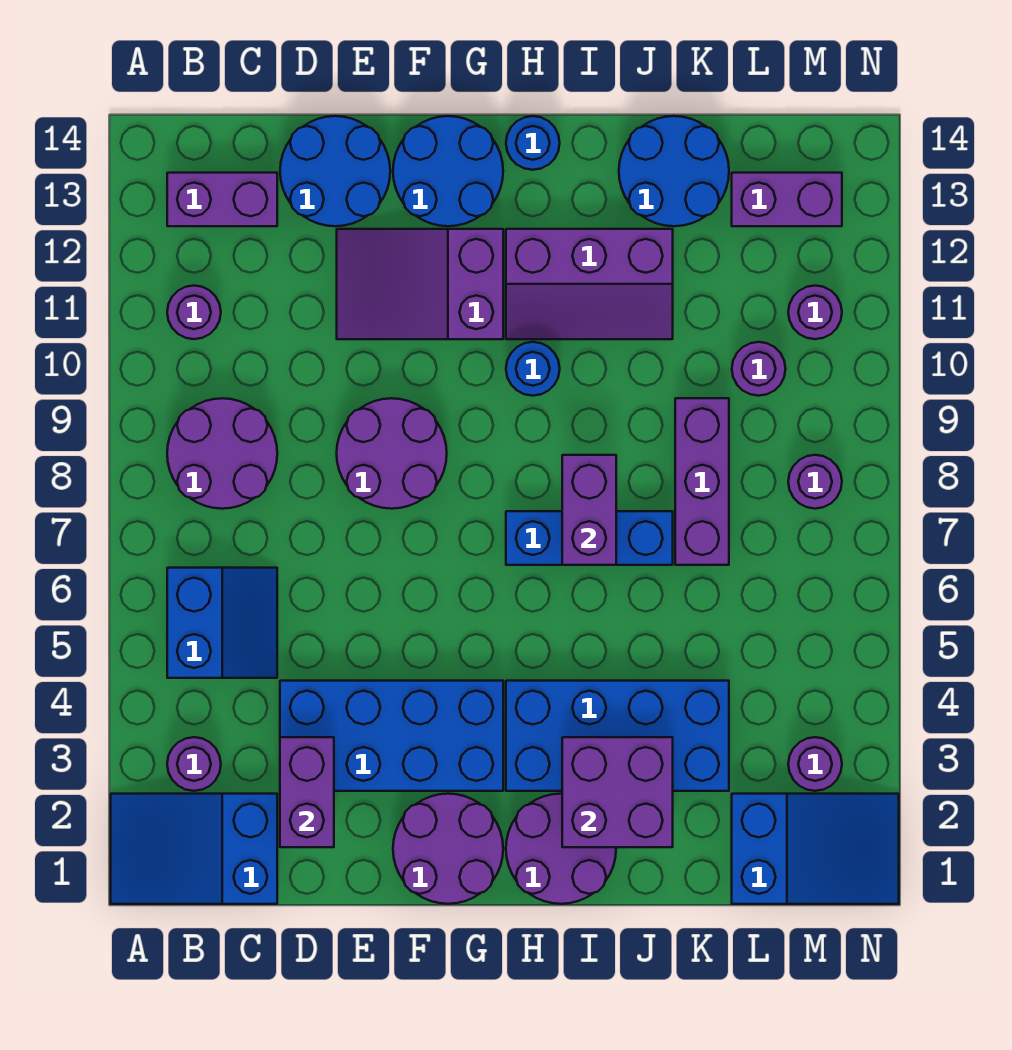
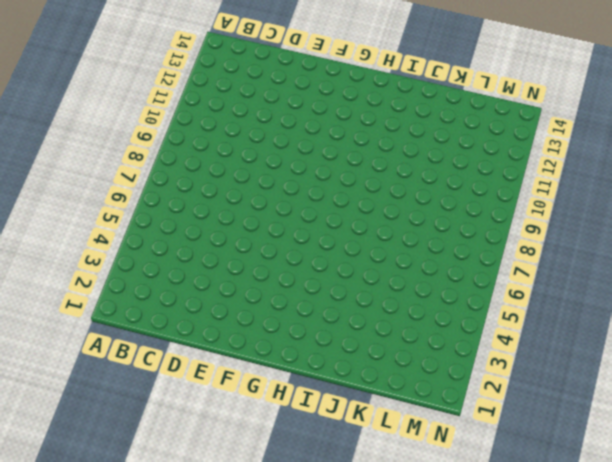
none -> blue 2x3 slope [111,794,277,904]
none -> purple 1x1 round brick [167,737,221,791]
none -> blue 2x2 slope [167,568,277,678]

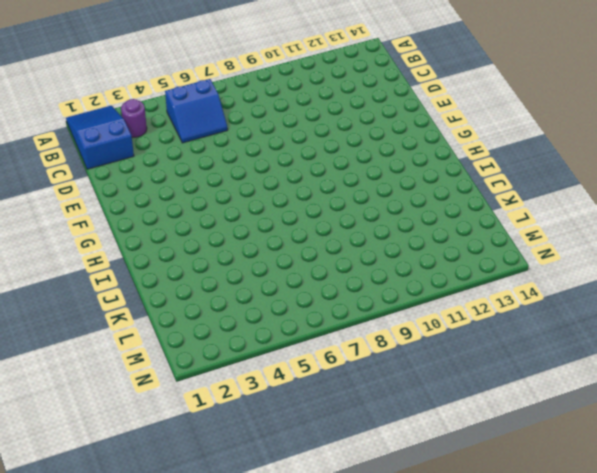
none -> purple 2x2 round brick [167,398,277,509]
none -> purple 1x1 round brick [167,286,221,339]
none -> purple 1x2 brick [167,173,277,226]

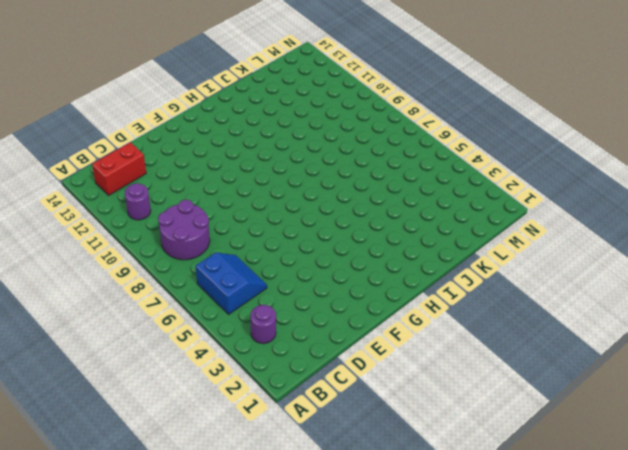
red 1x2 brick [92,142,146,196] -> purple 1x2 brick [167,173,277,226]
none -> blue 2x3 slope [111,794,277,904]
none -> blue 2x4 brick [280,681,503,791]
none -> blue 2x2 round brick [280,116,390,226]

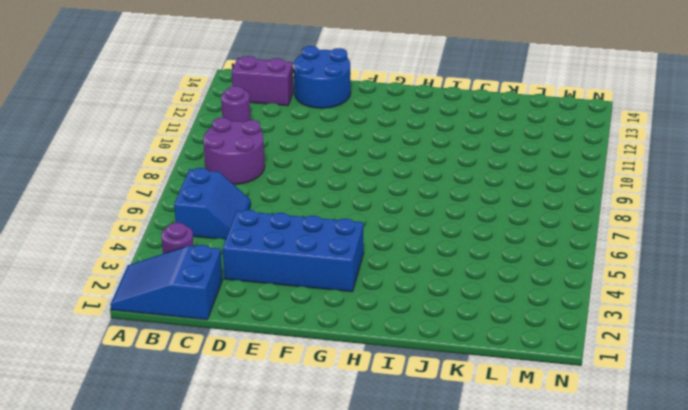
none -> purple 2x2 round brick [337,398,447,509]
none -> purple 2x3 slope [337,229,503,339]
none -> purple 2x2 round brick [393,794,503,904]

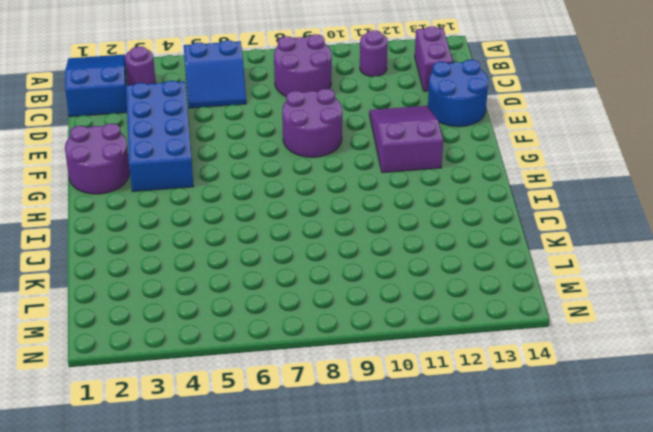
none -> blue 2x2 round brick [393,116,503,226]
none -> purple 2x2 round brick [506,794,616,904]
none -> blue 2x4 brick [506,681,729,791]

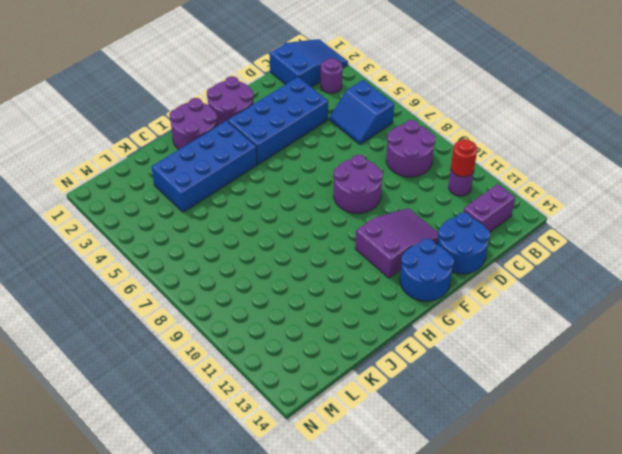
red 1x1 round brick [451,139,477,177] -> none
none -> blue 1x3 brick [506,511,673,565]
none -> blue 1x1 round brick [506,342,560,396]
none -> purple 2x3 slope [506,229,673,339]

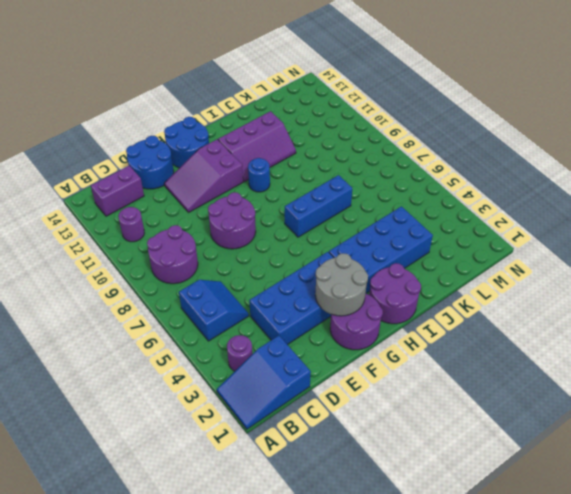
grey 2x2 round brick [315,253,368,316] -> none
none -> blue 1x1 round brick [506,116,560,170]
none -> blue 2x2 round brick [619,116,729,226]
none -> purple 1x3 brick [675,398,729,565]

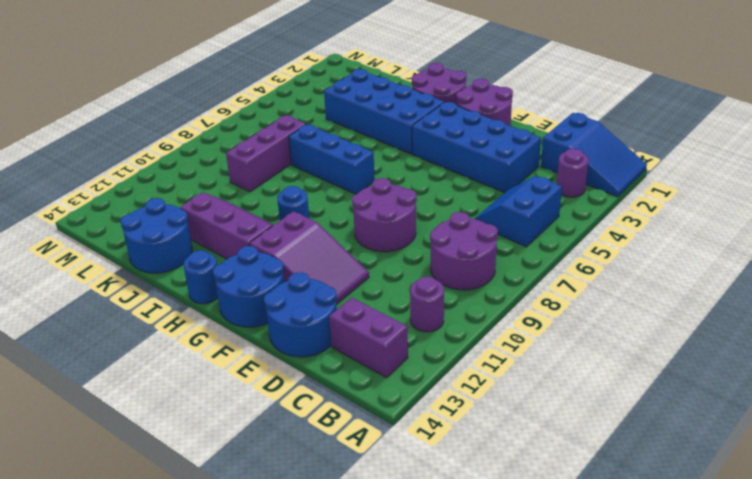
none -> blue 2x3 slope [732,794,899,904]
none -> purple 1x1 round brick [732,342,786,396]
none -> purple 1x2 brick [732,173,842,226]

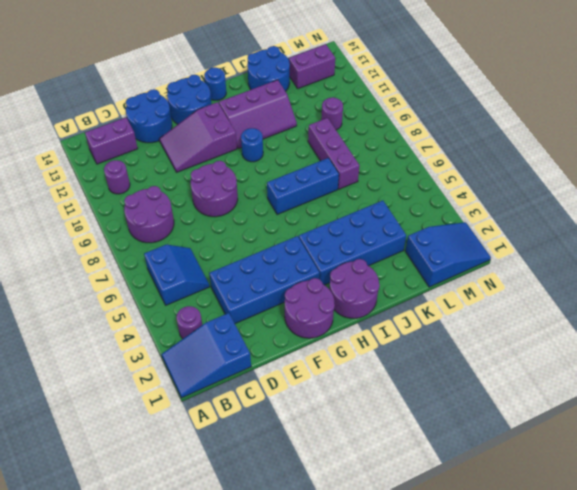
none -> purple 1x1 round brick [788,737,842,791]
none -> purple 1x1 round brick [788,455,842,509]
none -> purple 1x1 round brick [788,286,842,339]

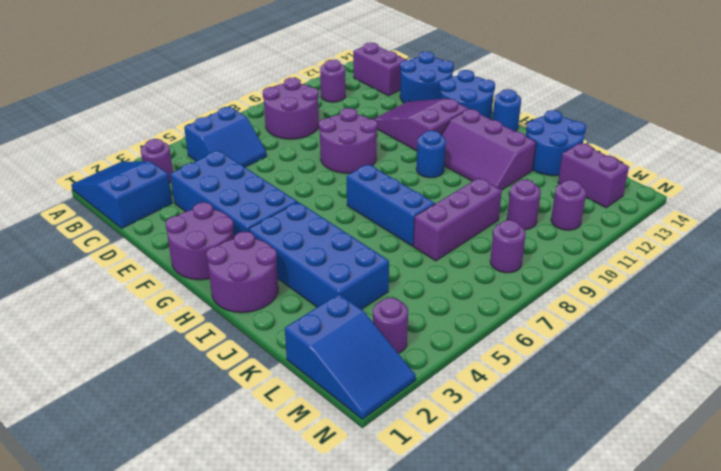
none -> purple 1x2 brick [280,737,334,847]
none -> purple 2x2 brick [562,737,673,847]
none -> purple 1x2 brick [562,455,616,565]

